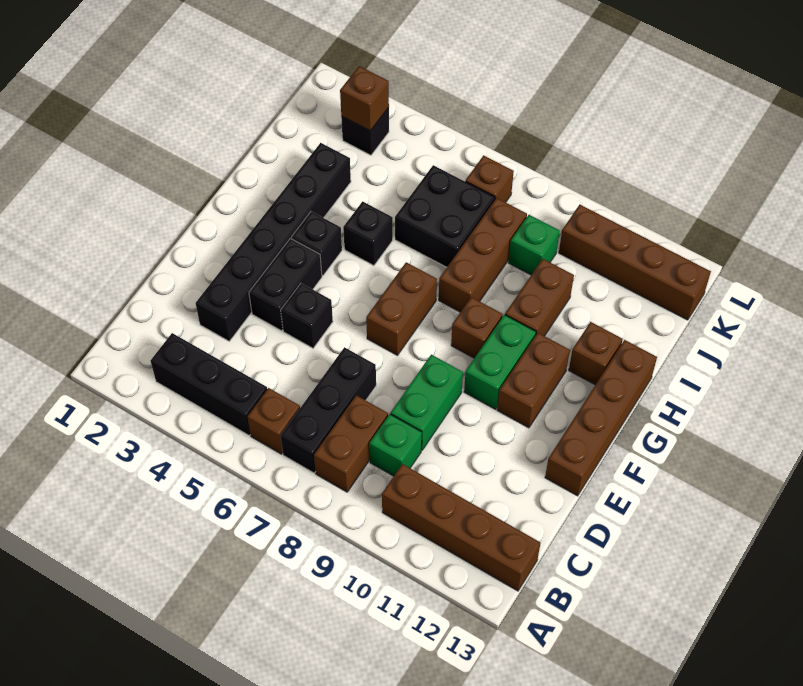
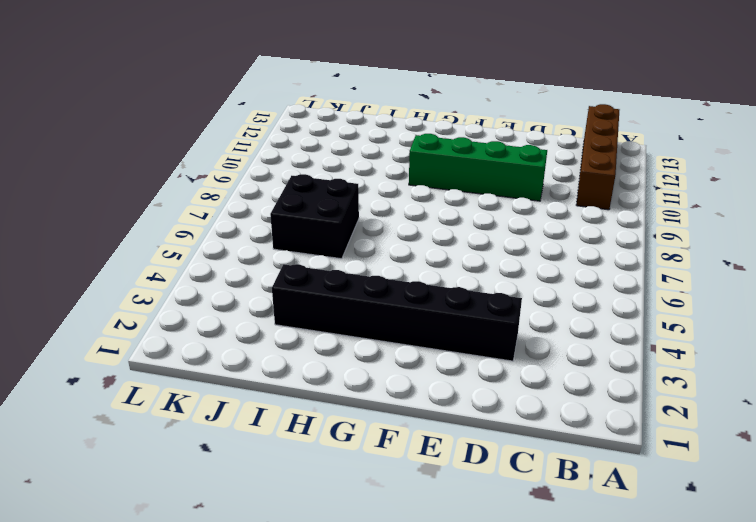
green 1x4 brick [409,134,547,201] -> green 1x2 brick [464,315,536,409]
none -> black 1x3 brick [151,333,267,435]
none -> brown 1x1 brick [247,388,300,454]
none -> black 1x3 brick [281,347,376,473]

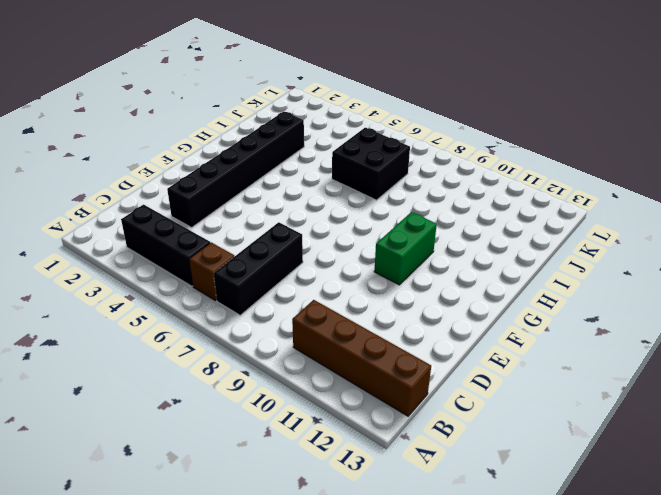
none -> brown 1x2 brick [314,395,388,492]
none -> green 1x1 brick [369,414,422,476]
none -> green 1x2 brick [391,355,463,450]

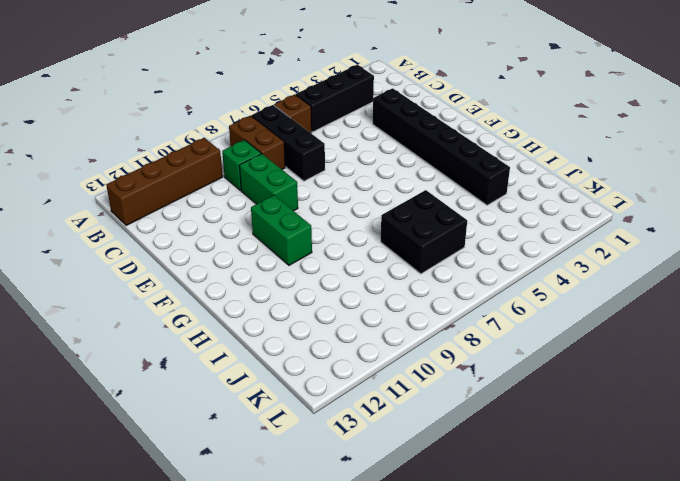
none -> black 1x2 brick [249,238,322,331]
none -> black 1x1 brick [281,283,333,348]
none -> brown 1x4 brick [545,340,657,496]

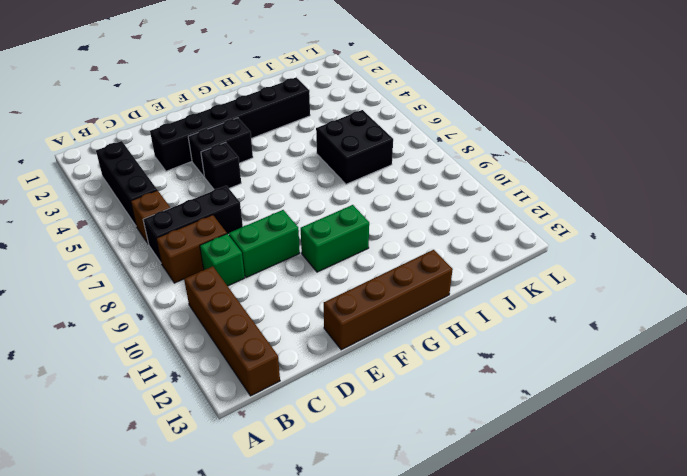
none -> brown 1x2 brick [366,262,437,355]
none -> brown 1x2 brick [497,333,570,428]
none -> black 1x1 brick [291,212,342,276]

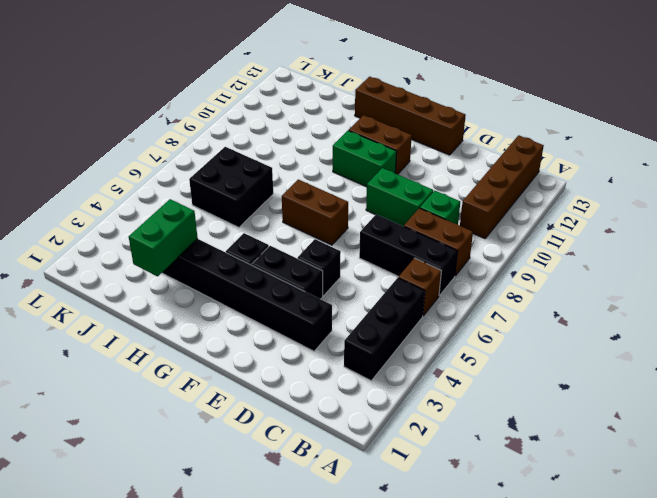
green 1x2 brick [129,199,198,277] -> none
none -> brown 1x1 brick [451,297,503,358]
none -> black 1x1 brick [343,201,393,266]
none -> brown 1x3 brick [439,198,527,312]

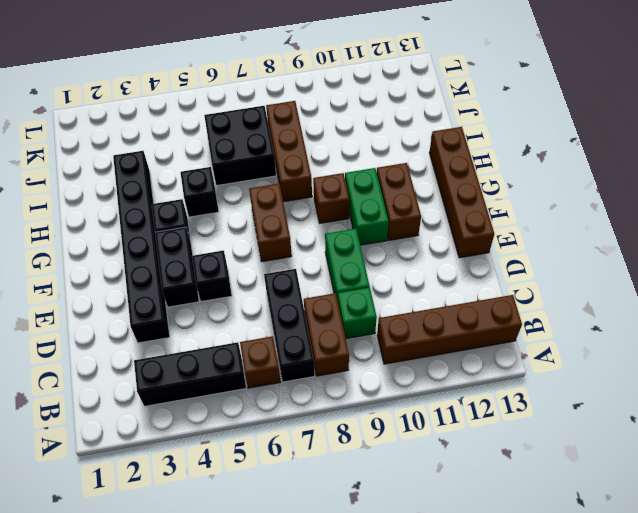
none -> brown 1x2 brick [505,259,574,336]
none -> brown 1x1 brick [569,322,623,385]
none -> green 1x1 brick [508,215,560,275]

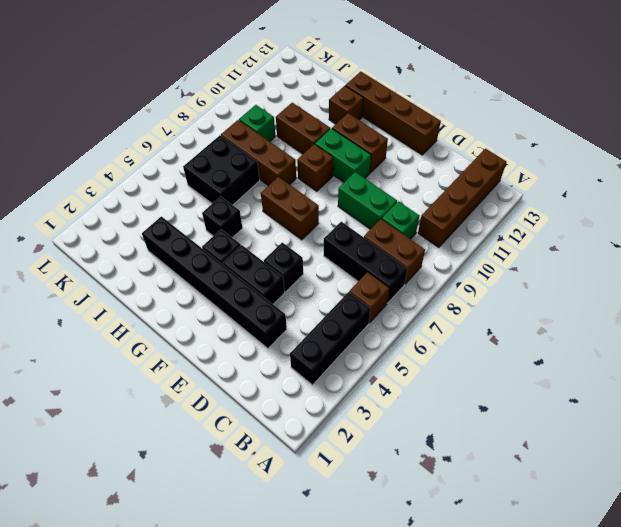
none -> black 1x1 brick [341,107,389,155]
none -> brown 1x1 brick [465,155,514,202]
none -> brown 1x4 brick [559,204,711,320]

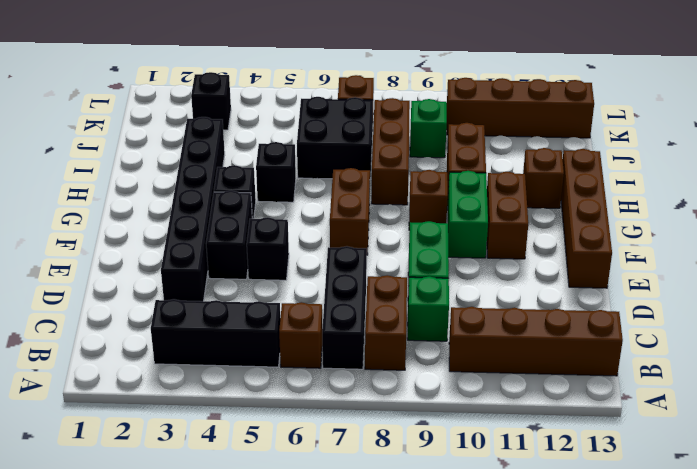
none -> brown 1x1 brick [340,66,389,131]

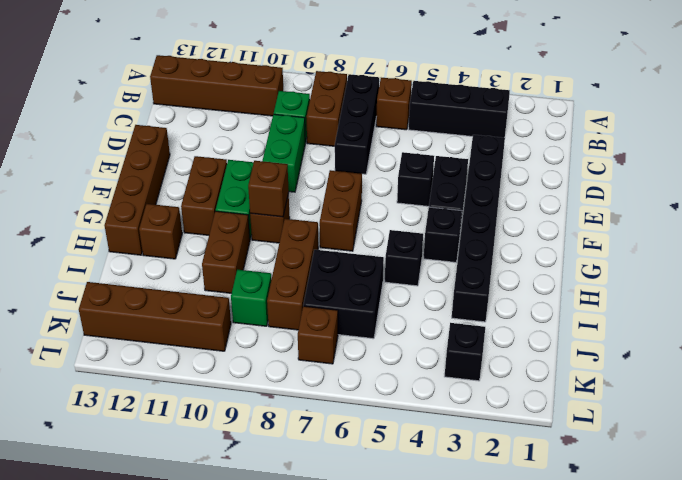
brown 1x1 brick [248,161,289,217] -> brown 1x1 brick moved to [340,66,389,131]

